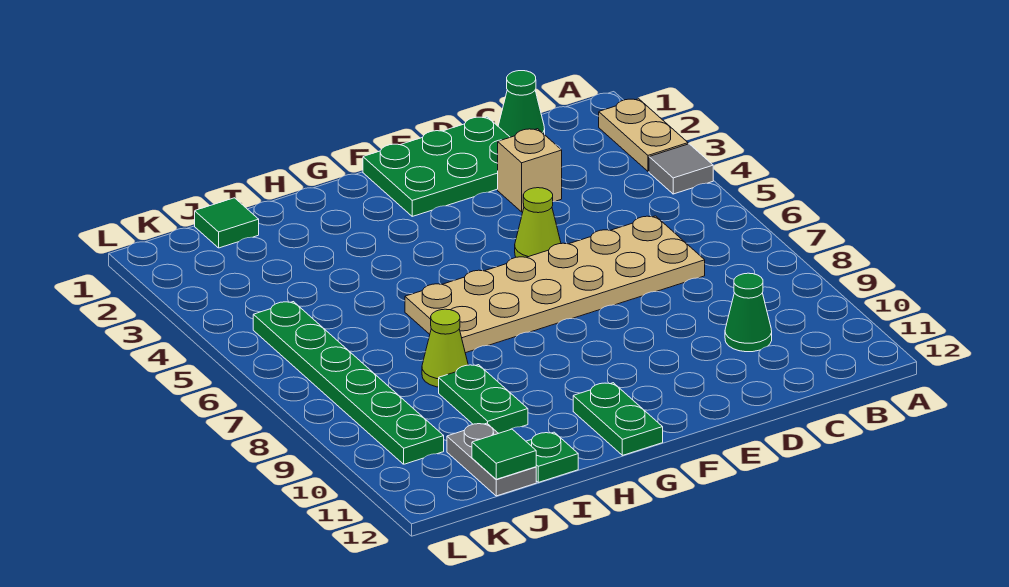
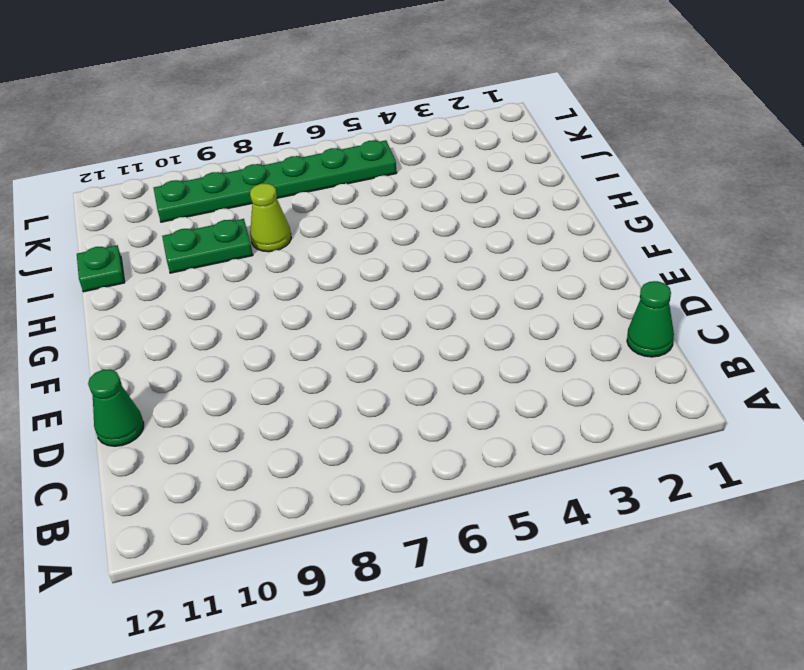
green 1x1 cone [88,369,144,446] -> green 1x1 cone moved to [725,273,772,352]
none -> tan 1x2 plate [599,99,688,171]
none -> grey 1x1 tile [649,144,713,194]
none -> tan 2x6 plate [405,216,705,353]

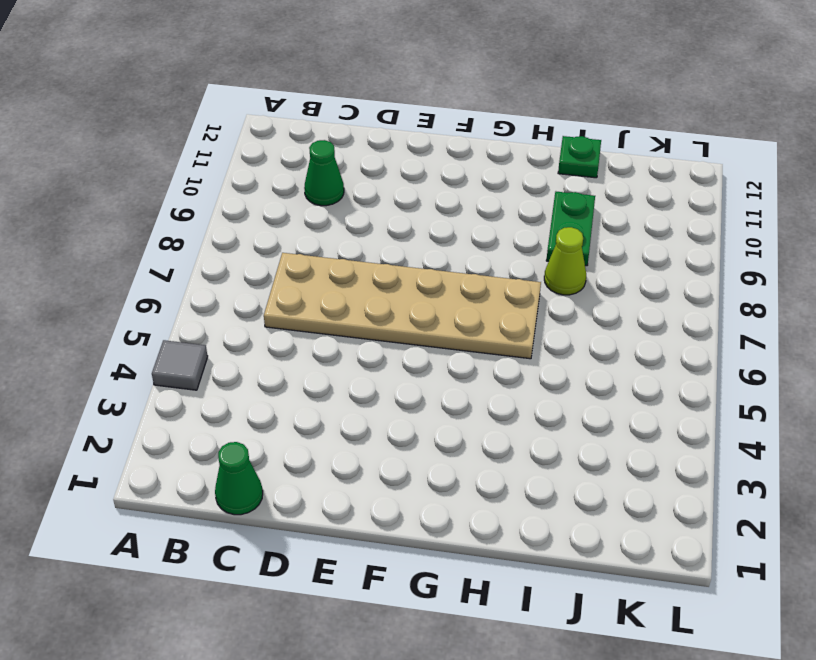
none -> tan 1x2 plate [599,99,688,171]
none -> green 2x3 plate [363,117,510,216]
none -> tan 1x1 brick [498,129,562,212]

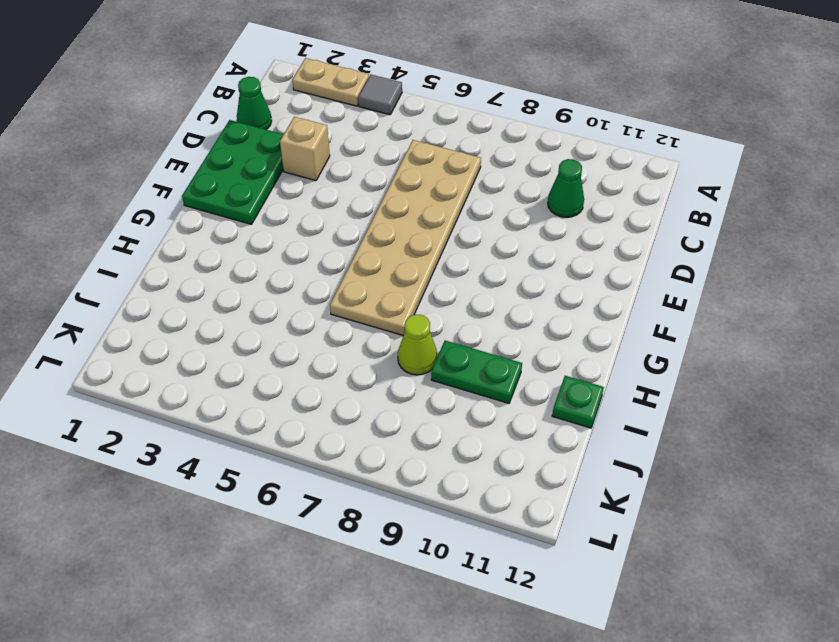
none -> lime 1x1 cone [515,188,561,257]
none -> green 1x2 plate [573,383,663,455]
none -> green 1x1 tile [195,198,259,248]

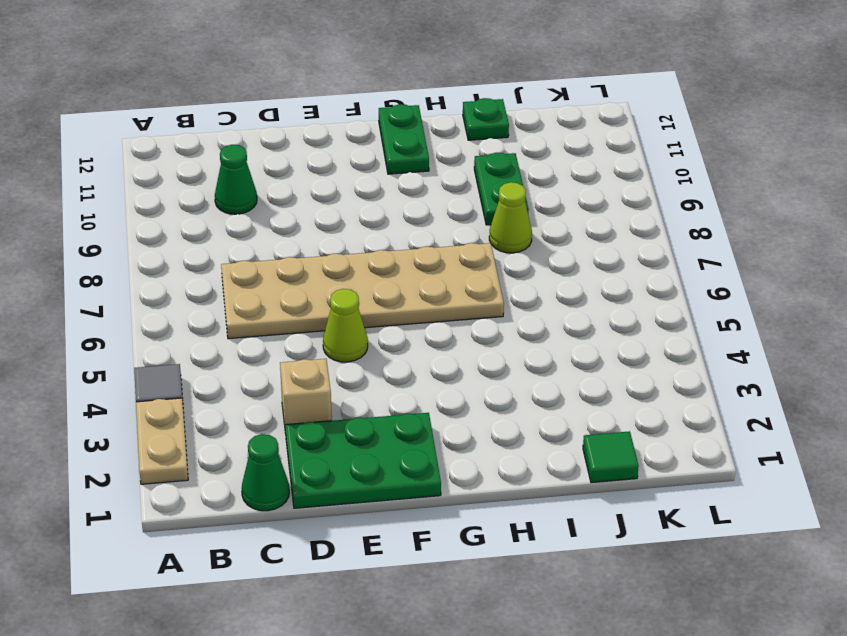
none -> grey 1x2 plate [447,423,536,496]
none -> green 1x6 plate [253,302,444,464]
none -> green 1x1 tile [472,429,536,479]

